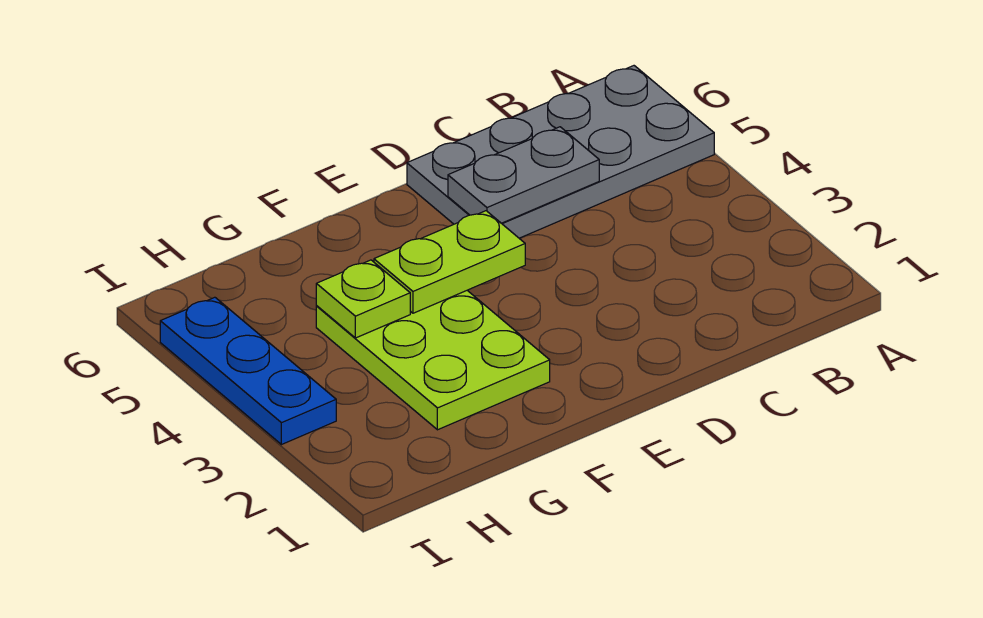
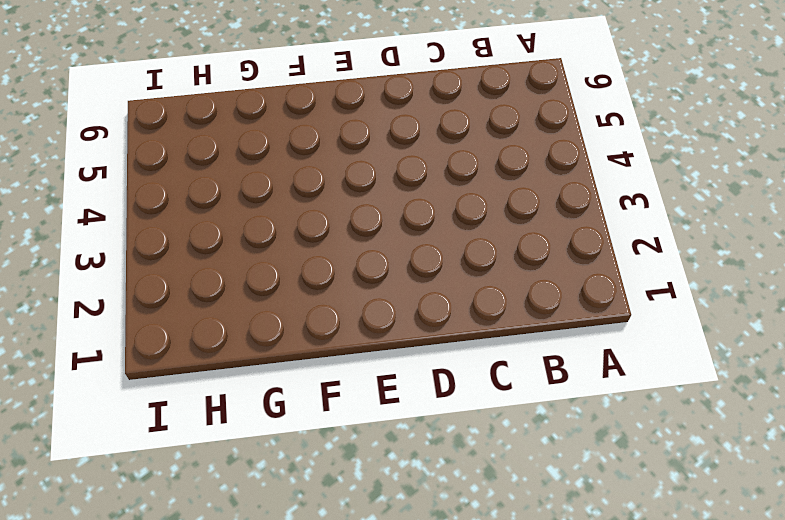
none -> grey 2x4 plate [407,66,714,238]
none -> lime 2x3 plate [316,291,550,430]

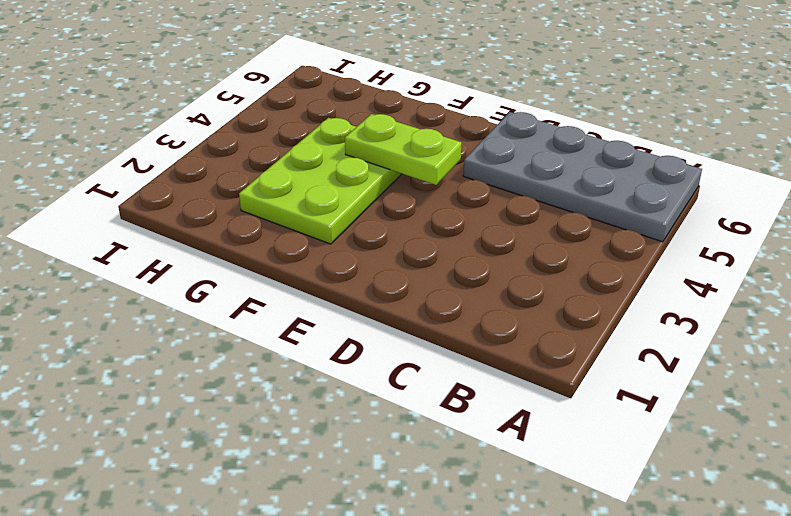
none -> blue 1x3 plate [160,297,336,445]
none -> grey 1x2 plate [448,127,599,223]

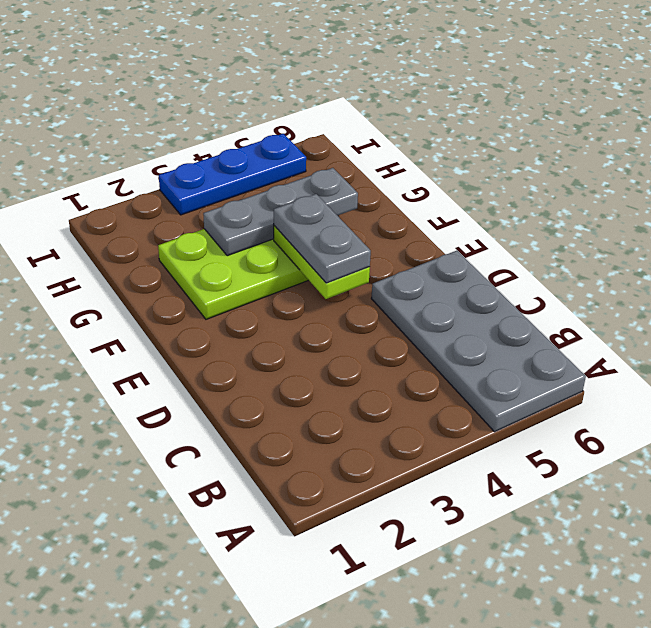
grey 1x2 plate [274,194,371,283] -> grey 1x2 plate moved to [448,127,599,223]
grey 1x3 plate [203,168,358,256] -> lime 1x1 plate [316,260,410,338]

